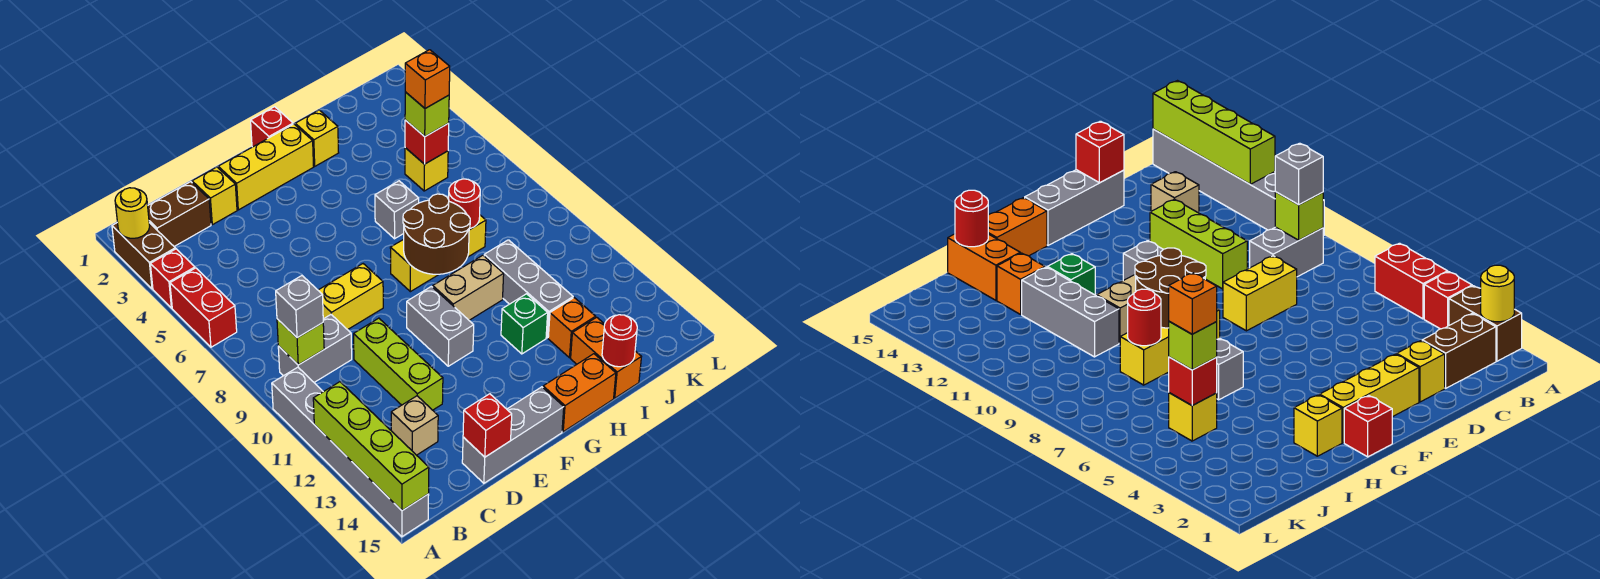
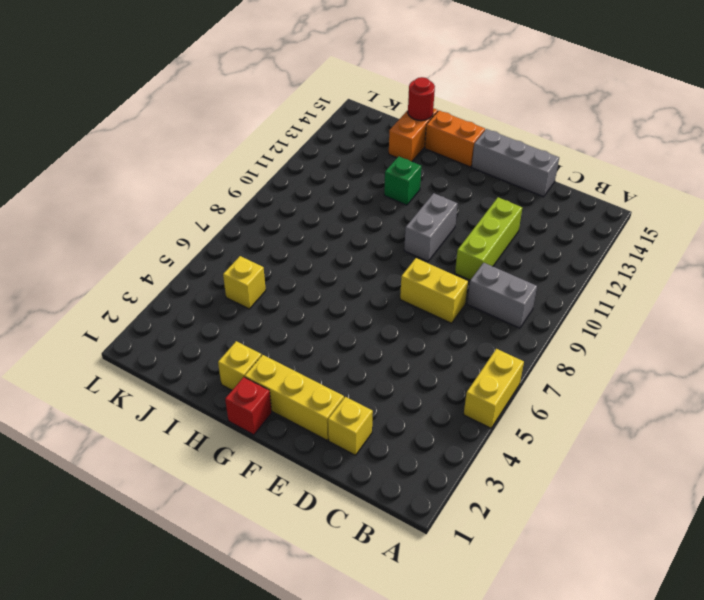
yellow 1x2 brick [464,349,524,428] -> red 1x2 brick [170,268,237,347]
none -> brown 1x2 brick [112,223,175,289]
none -> red 1x1 brick [150,249,195,308]
none -> grey 1x6 brick [272,367,429,537]
none -> brown 1x2 brick [148,182,211,246]

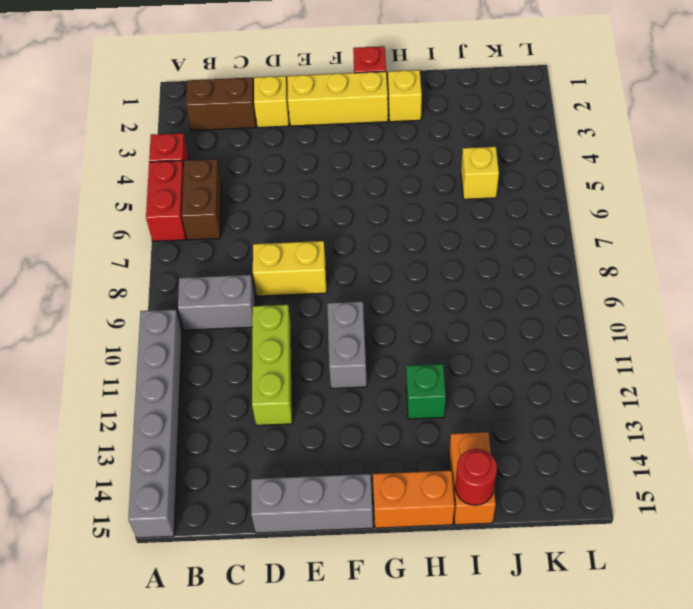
brown 1x2 brick [182,159,222,240] -> brown 1x2 brick moved to [112,223,175,289]
none -> tan 1x1 brick [391,396,438,455]
none -> yellow 1x3 brick [390,215,486,292]
none -> tan 1x2 brick [433,255,504,320]
none -> grey 1x1 brick [375,181,419,239]

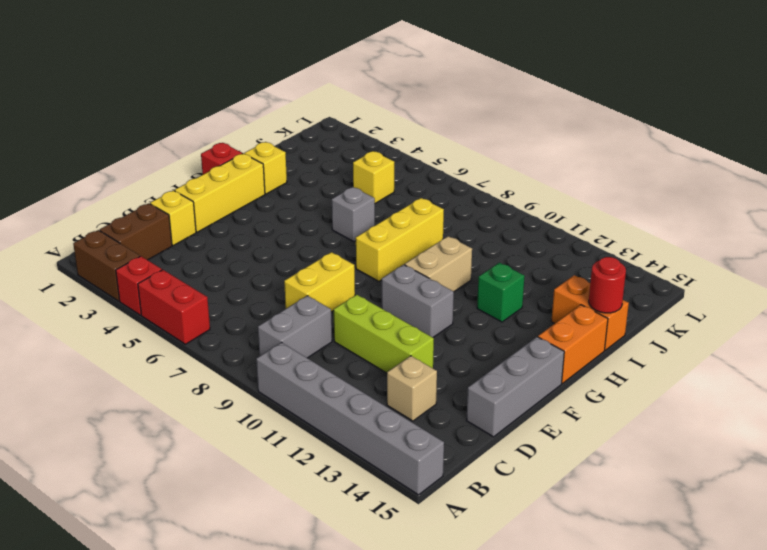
none -> grey 1x3 brick [484,240,573,338]
none -> orange 1x1 brick [548,298,596,358]
none -> yellow 1x1 round brick [115,188,150,238]
none -> lime 1x4 brick [313,382,429,511]

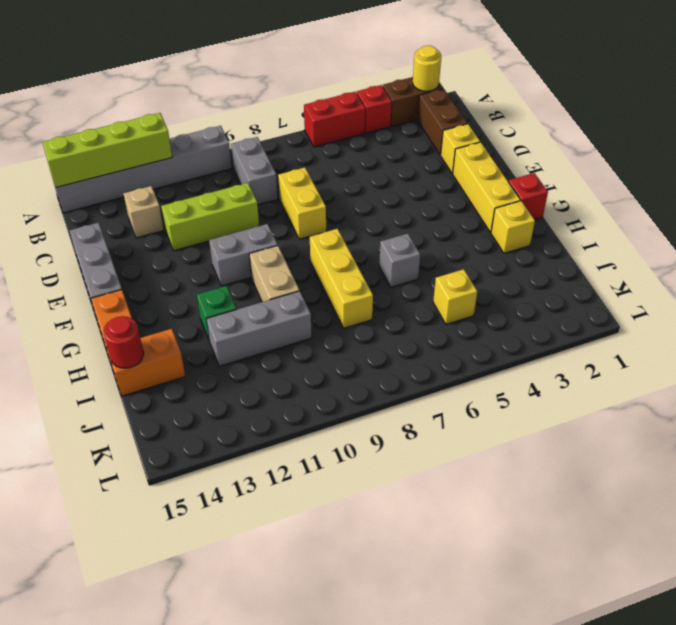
none -> orange 1x1 brick [548,298,596,358]
none -> lime 1x1 brick [277,319,324,365]
none -> red 1x1 brick [463,394,512,457]
none -> brown 2x2 round brick [403,194,470,274]

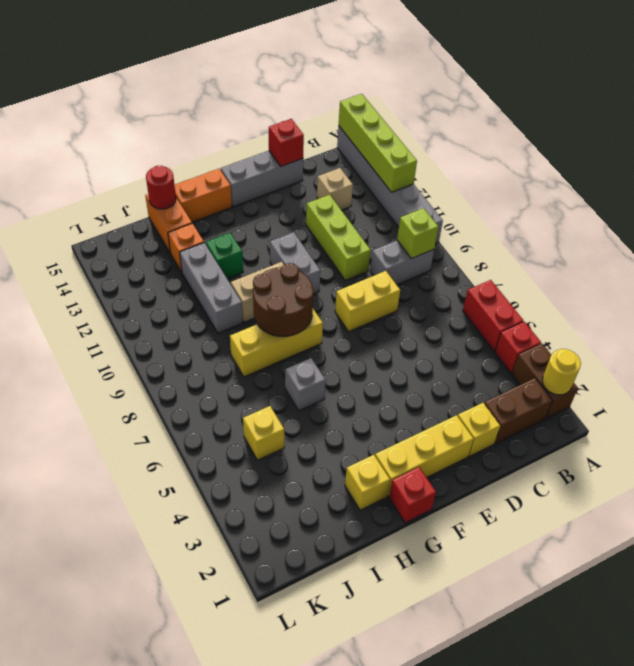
none -> red 1x1 round brick [449,179,480,229]
none -> red 1x1 brick [405,120,449,164]
none -> grey 1x1 brick [276,276,323,338]
none -> lime 1x1 brick [405,92,449,136]

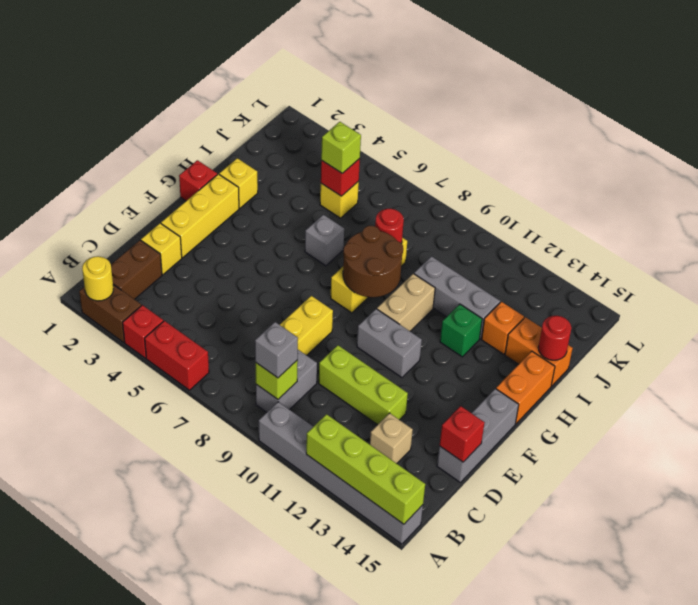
none -> orange 1x1 brick [405,50,450,108]

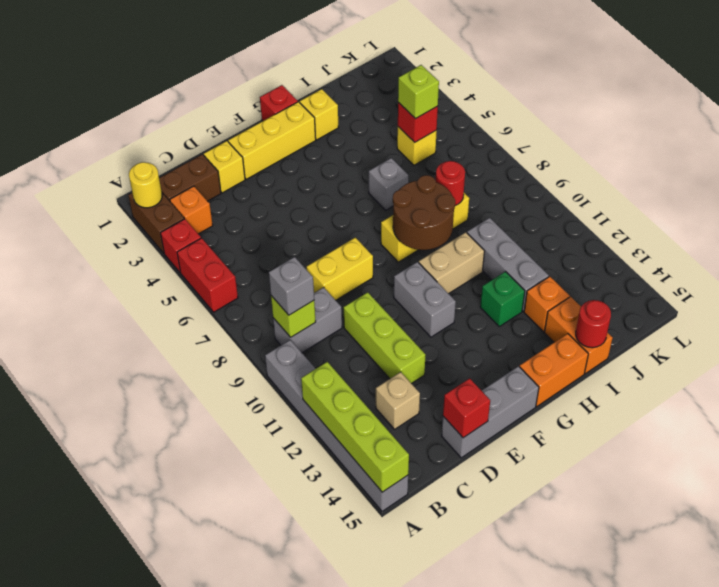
orange 1x1 brick [170,186,213,234] -> orange 1x1 brick moved to [405,50,450,108]

